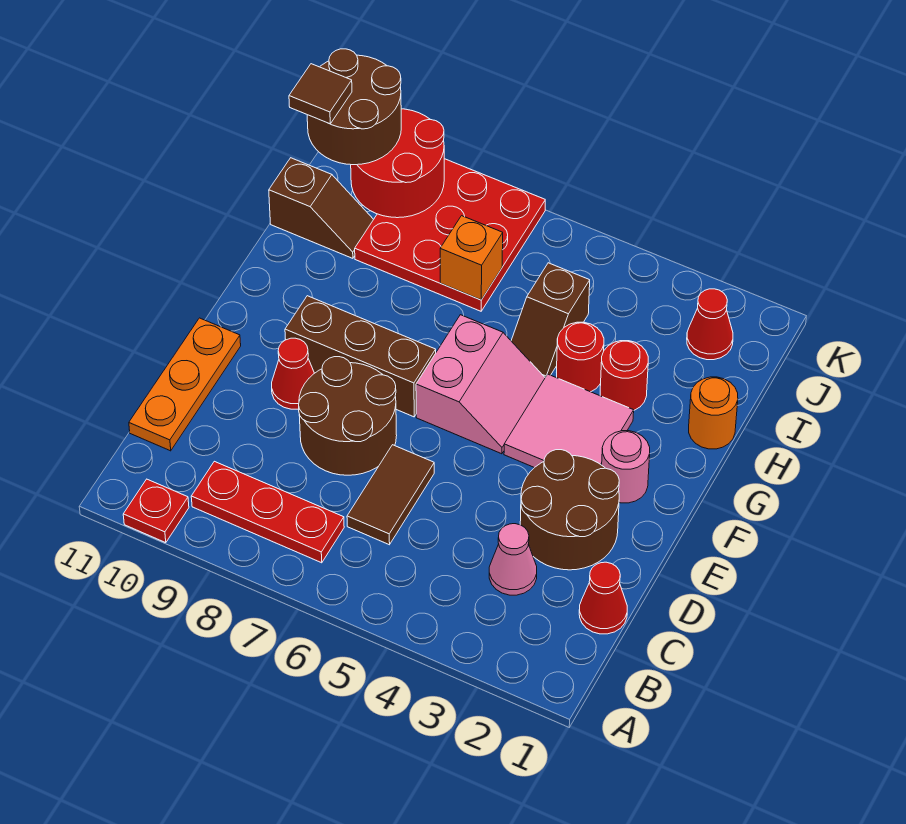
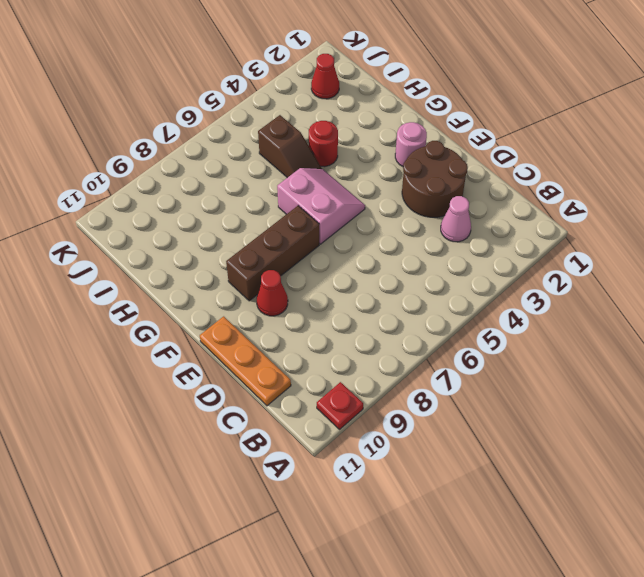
none -> red 1x3 plate [191,461,344,563]
none -> red 1x1 cone [579,562,627,634]
none -> brown 1x2 tile [347,445,434,545]

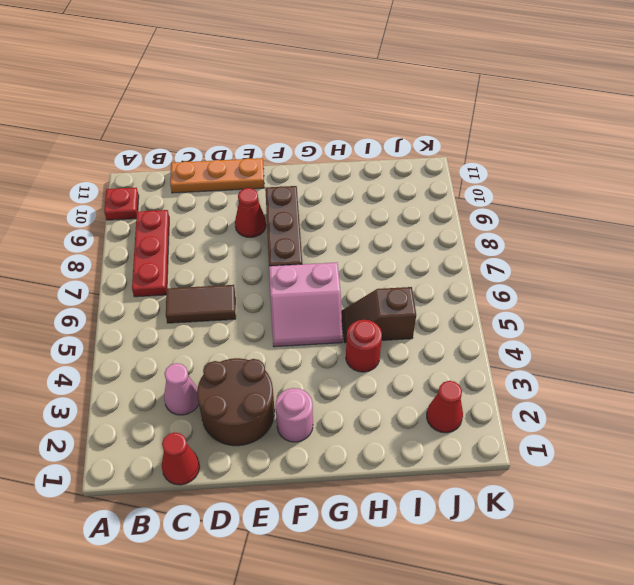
none -> brown 2x2 round brick [299,357,397,475]
none -> pink 2x2 tile [504,374,634,468]
none -> orange 1x1 round brick [689,377,738,449]

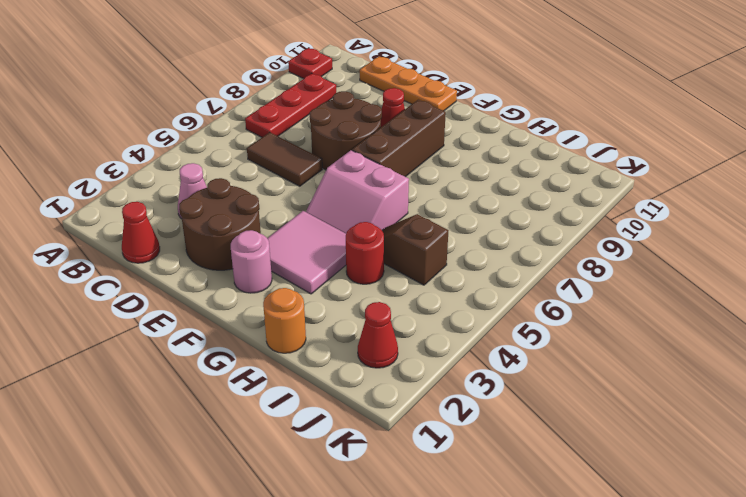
none -> red 1x1 round brick [600,341,648,410]
none -> red 3x3 plate [355,159,545,311]
none -> brown 1x2 slope [269,158,374,258]

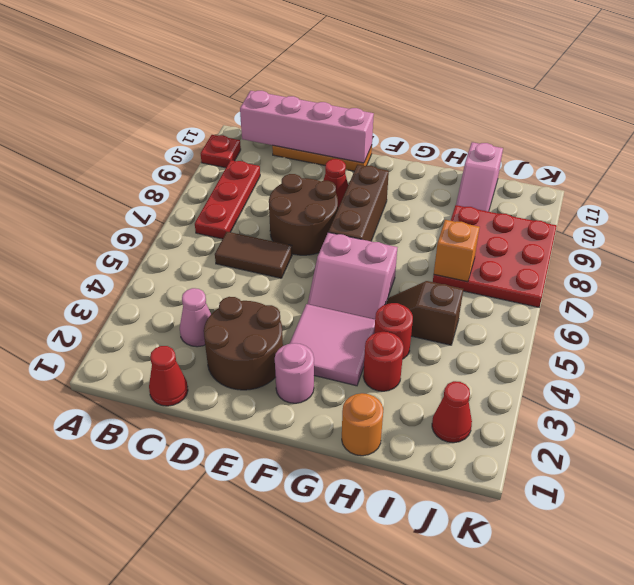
pink 1x4 brick [240,91,374,163] -> none
pink 1x2 slope [456,142,503,212] -> brown 1x2 slope [269,158,374,258]
none -> red 2x2 round brick [351,109,444,218]
none -> brown 2x2 round brick [307,49,401,165]
none -> brown 1x1 tile [289,64,352,124]

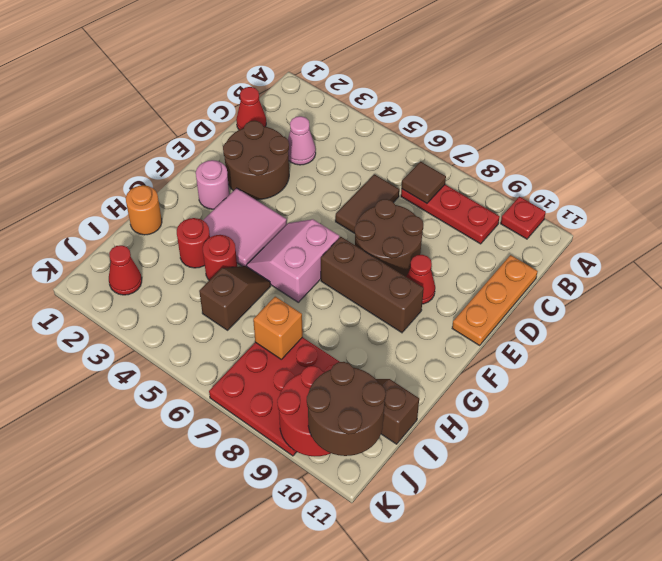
brown 1x1 tile [402,161,446,203] -> brown 1x1 tile moved to [289,64,352,124]

